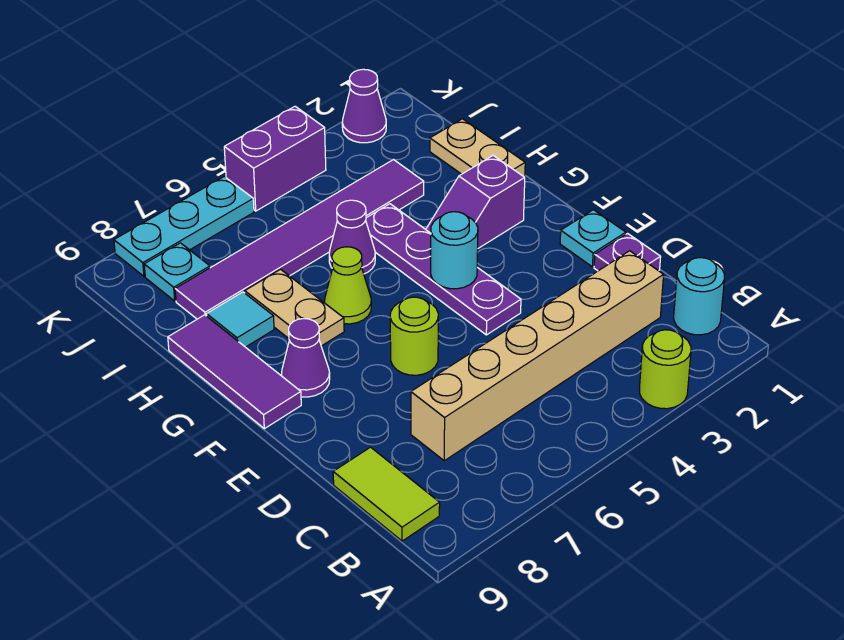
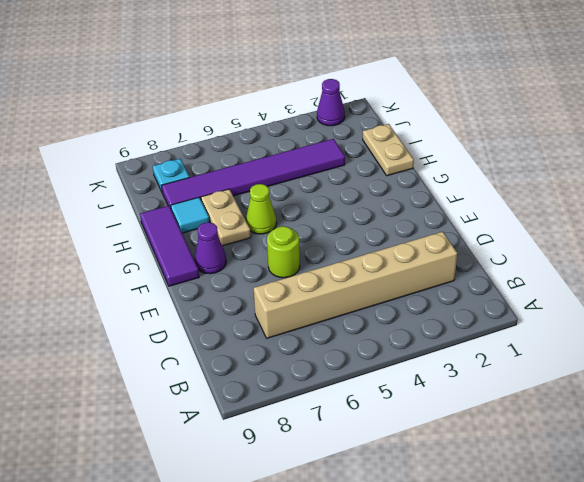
none -> lime 1x1 round brick [640,330,691,409]
none -> cyan 1x1 round brick [674,258,725,335]
none -> lime 1x2 tile [333,447,440,541]

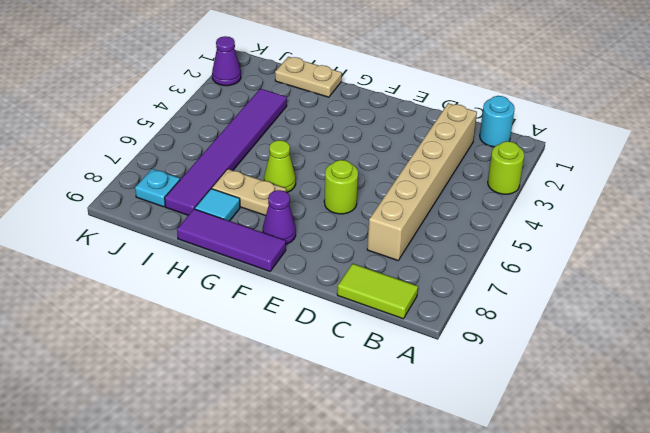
none -> purple 1x1 plate [594,234,661,271]
none -> cyan 1x1 plate [560,210,626,267]
none -> purple 1x4 plate [366,204,521,335]

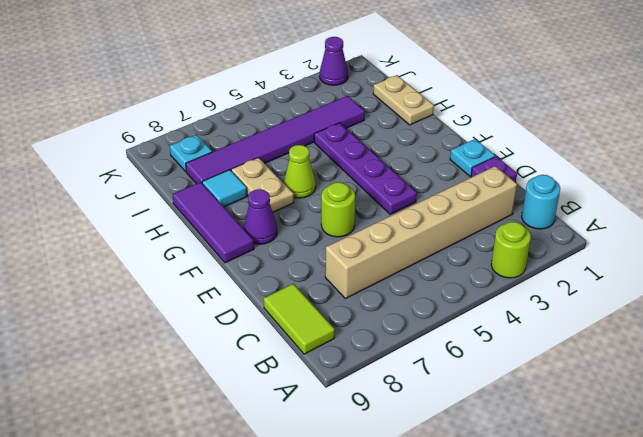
none -> purple 1x2 slope [426,156,525,248]
none -> purple 1x1 cone [329,200,375,274]
none -> purple 1x2 brick [224,106,326,211]

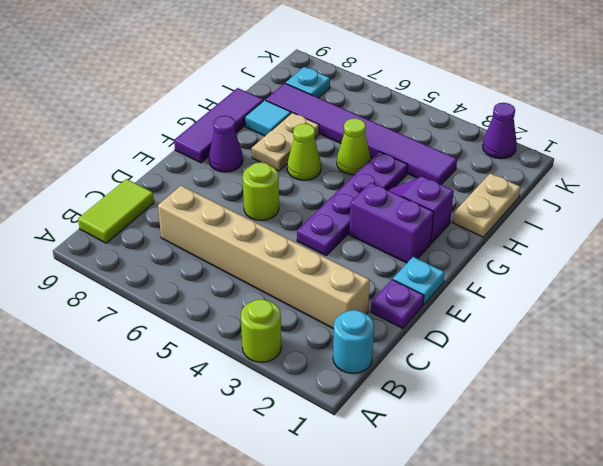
purple 1x2 brick [349,182,434,263] -> purple 1x2 brick moved to [224,106,326,211]
lime 1x1 cone [337,118,371,175] -> purple 1x1 cone [329,200,375,274]
none -> cyan 1x3 plate [114,177,254,276]
none -> cyan 1x1 round brick [431,212,478,289]

